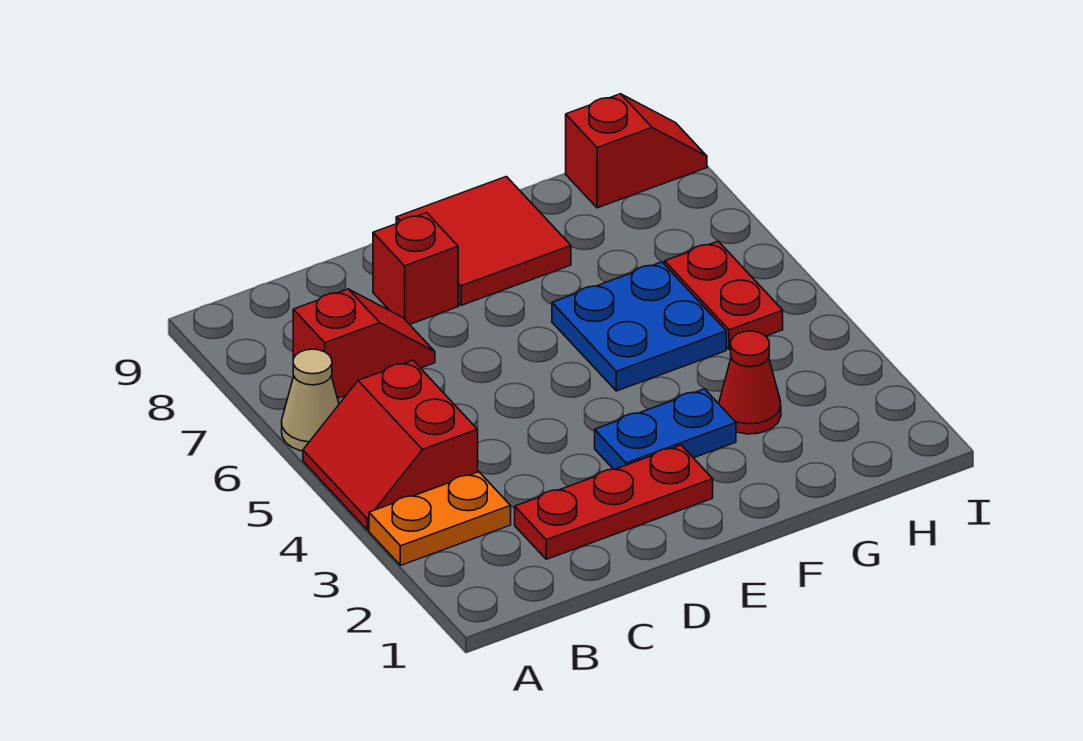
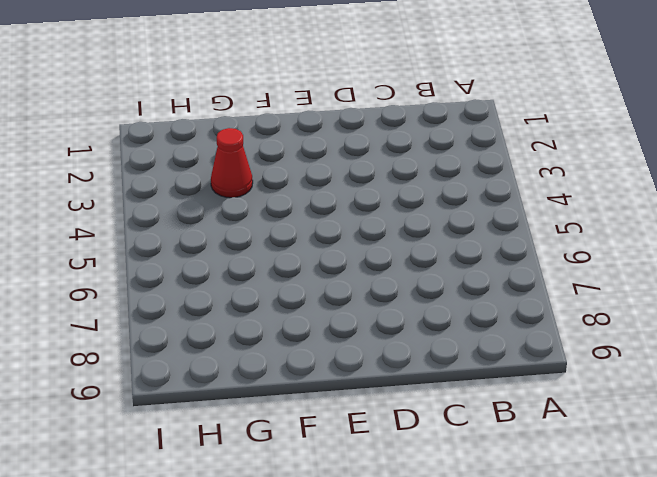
none -> orange 1x2 plate [369,472,511,565]
none -> red 2x2 slope [303,360,478,530]
none -> tan 1x1 cone [282,349,339,451]

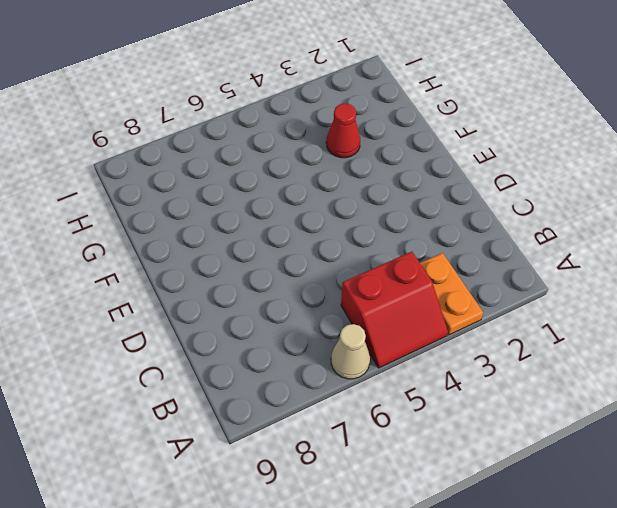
none -> red 1x2 slope [293,289,435,398]
none -> red 1x3 plate [515,445,713,559]
none -> red 1x1 brick [373,213,458,324]

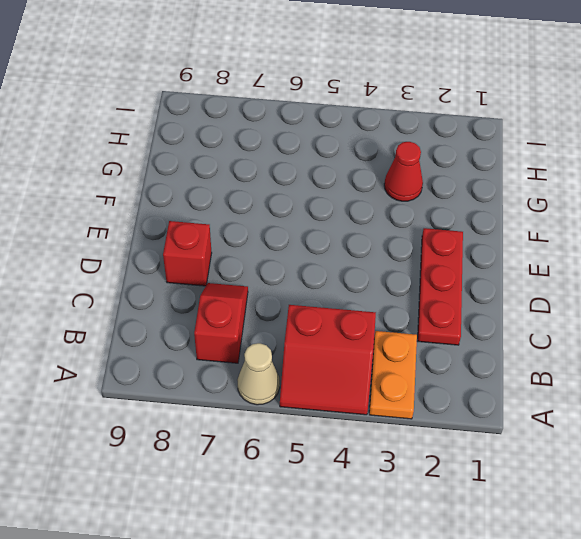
none -> blue 1x2 plate [595,389,736,469]
none -> red 2x2 tile [396,177,571,305]
none -> blue 2x2 plate [552,262,726,391]

